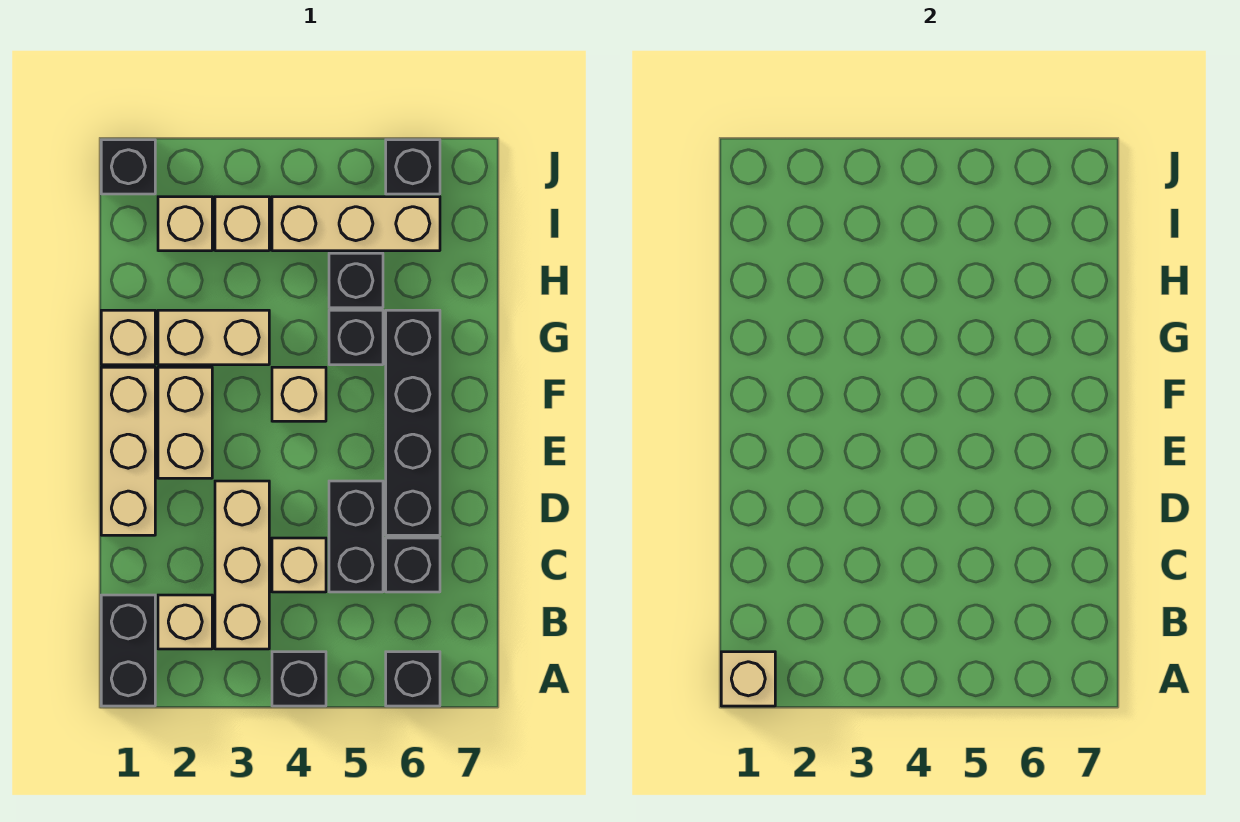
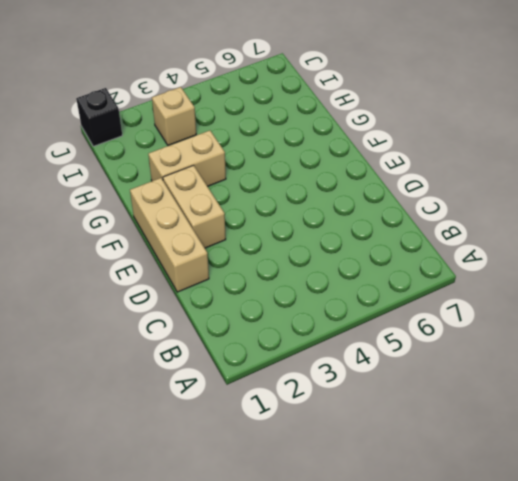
none -> black 1x2 brick [101,595,155,706]
none -> black 1x1 brick [272,652,326,706]
none -> black 1x1 brick [386,652,440,706]

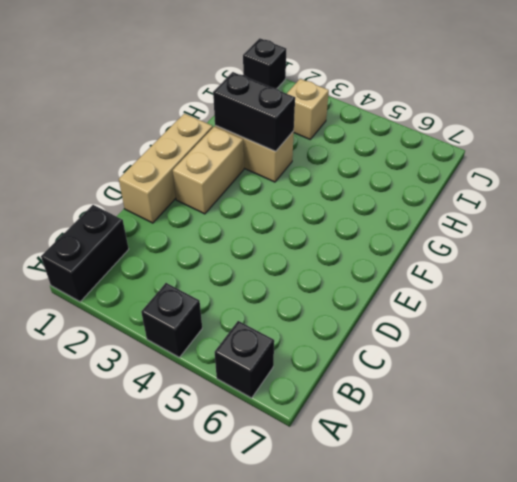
black 1x2 brick [213,72,295,151] -> black 1x2 brick turned to [329,481,383,592]
none -> tan 1x1 brick [158,595,212,649]
none -> tan 1x3 brick [215,481,269,649]
none -> tan 1x1 brick [272,538,326,592]

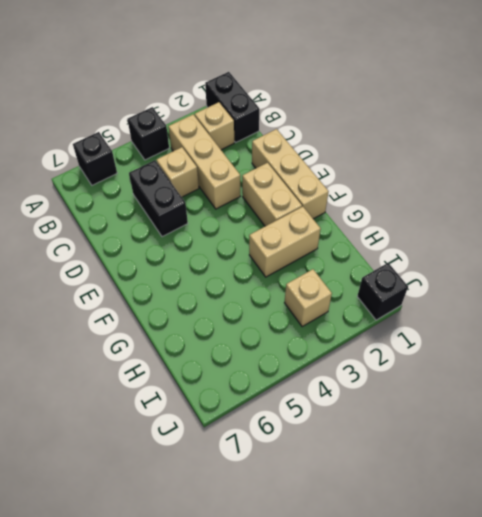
none -> black 1x1 brick [386,538,440,592]
none -> black 1x4 brick [386,310,440,535]
none -> tan 1x1 brick [272,367,326,421]

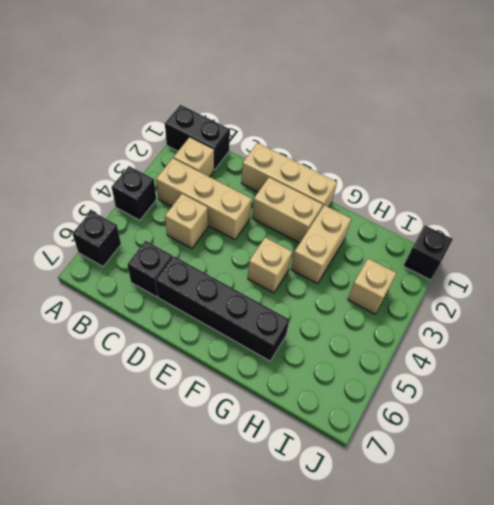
none -> black 1x2 brick [329,481,383,592]
none -> tan 1x1 brick [101,310,155,365]
none -> black 1x1 brick [329,310,383,365]

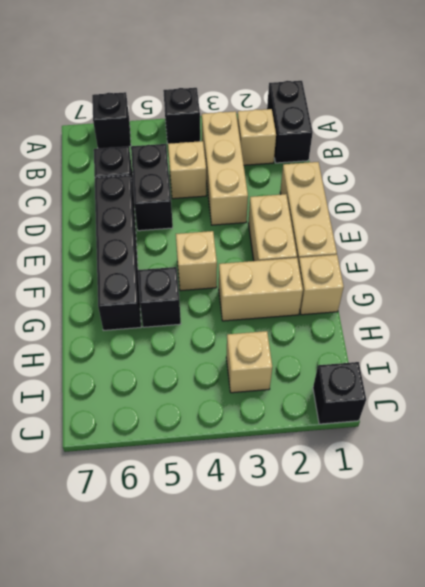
none -> black 1x1 brick [329,253,383,308]
none -> tan 1x1 brick [158,197,212,251]
none -> tan 1x3 brick [272,197,440,251]

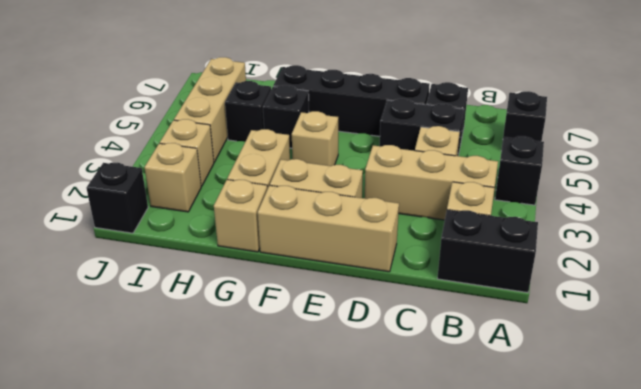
none -> black 1x1 brick [386,140,440,194]
none -> tan 1x1 brick [721,652,775,706]

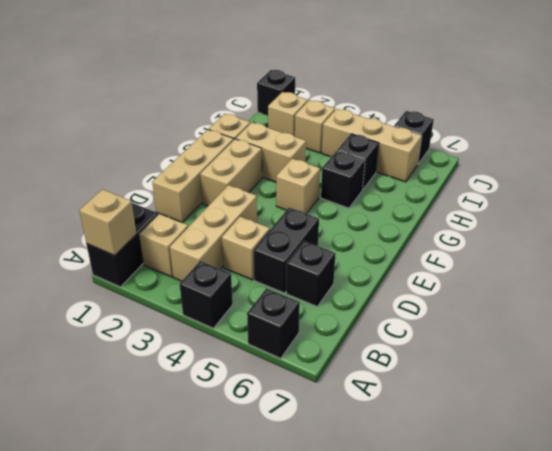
none -> black 1x4 brick [386,310,440,535]

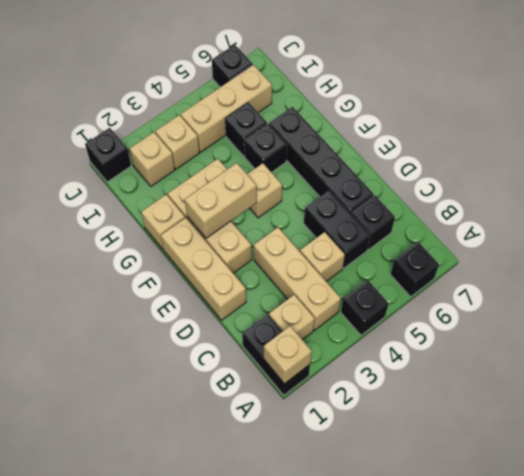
tan 1x2 brick [185,163,257,238] -> none

